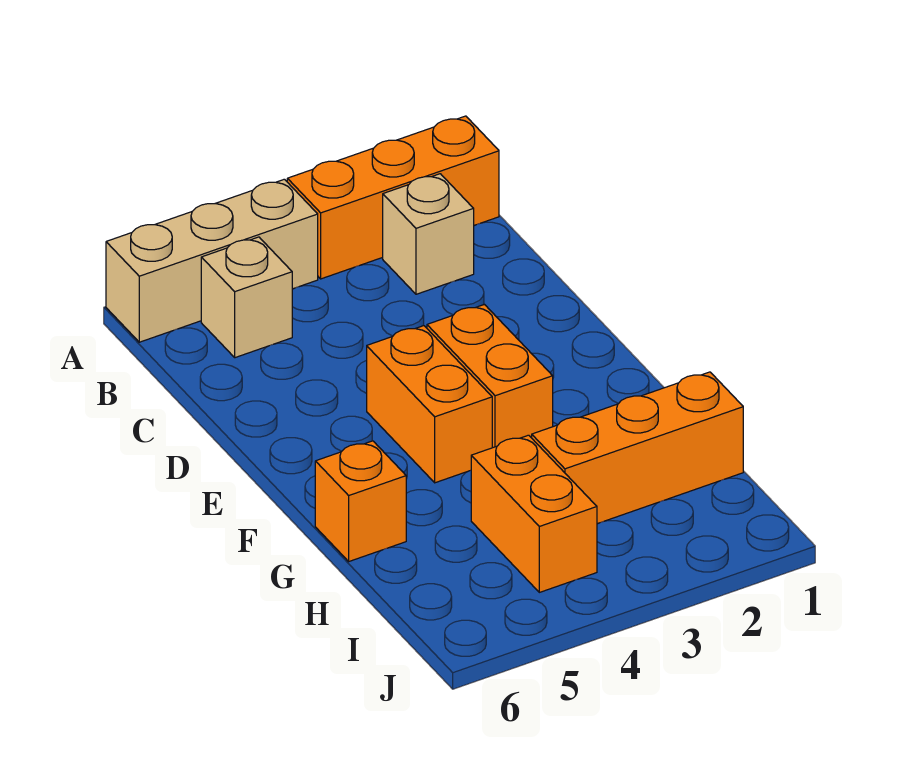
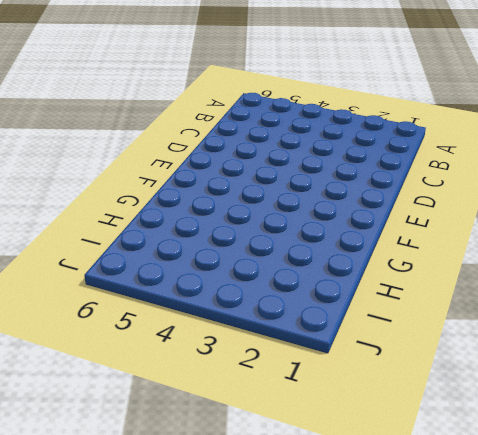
none -> orange 1x3 brick [287,116,499,279]
none -> tan 1x3 brick [106,179,318,342]

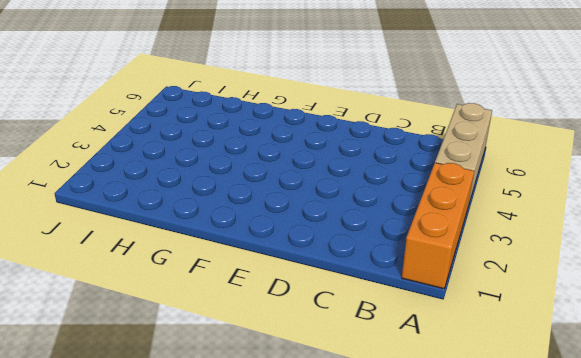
none -> tan 1x1 brick [383,174,474,294]
none -> tan 1x1 brick [201,237,292,358]

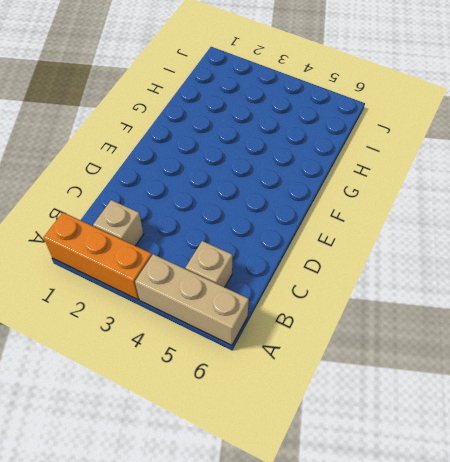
none -> orange 1x2 brick [427,305,553,448]
none -> orange 1x2 brick [367,326,492,483]

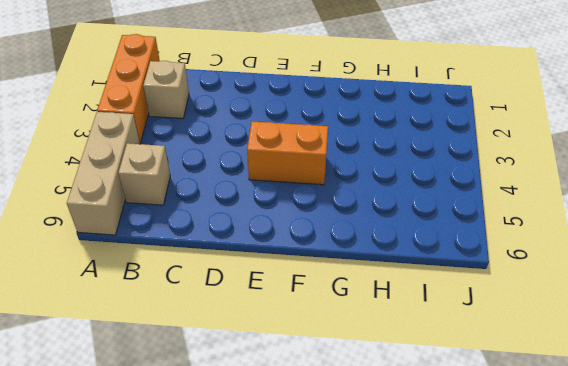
none -> orange 1x2 brick [427,305,553,448]
none -> orange 1x1 brick [315,441,406,561]

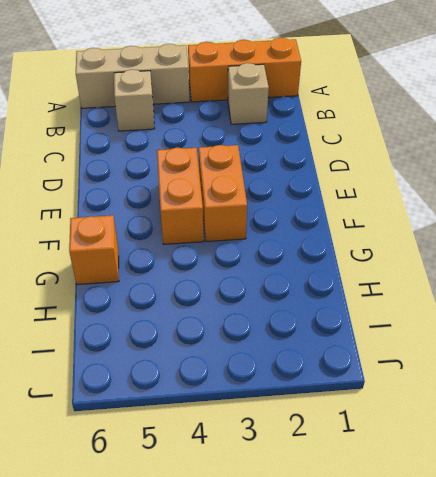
none -> orange 1x3 brick [532,372,743,524]
none -> orange 1x2 brick [471,435,597,592]

